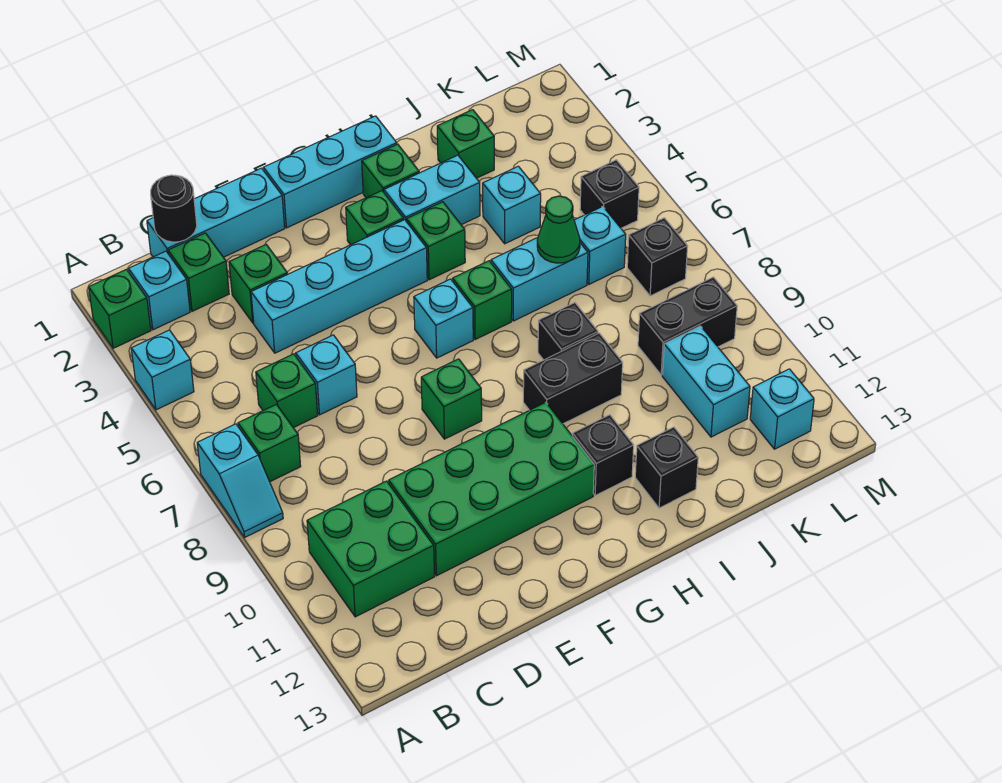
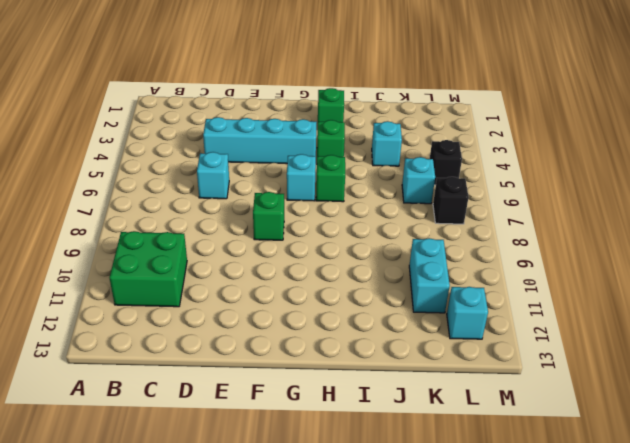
none -> green 1x1 brick [89,269,151,348]
none -> cyan 1x1 brick [131,330,194,410]
none -> cyan 1x2 slope [197,424,283,537]
none -> cyan 1x1 brick [129,251,190,330]

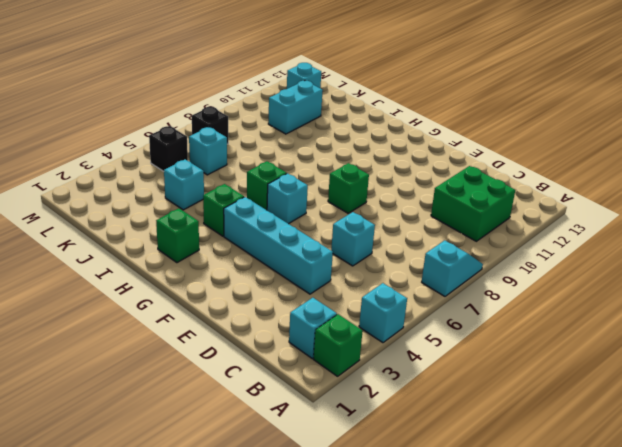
none -> green 1x1 brick [238,404,301,482]
none -> cyan 1x3 brick [147,168,285,257]
none -> green 1x1 brick [168,233,229,311]
none -> green 1x1 brick [256,354,318,428]

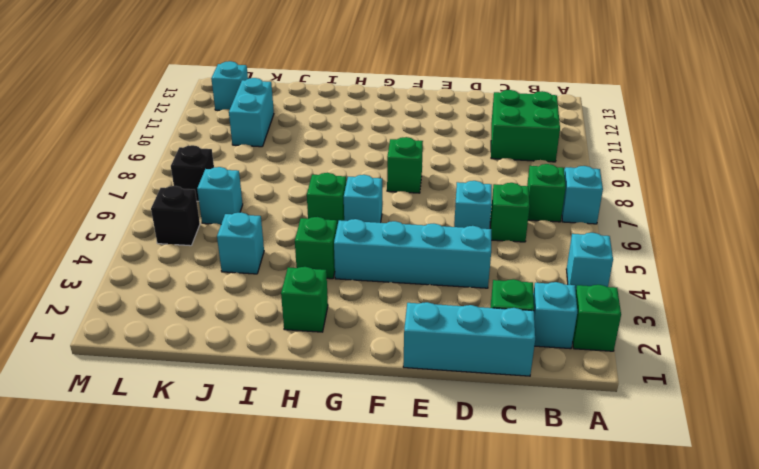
none -> green 1x1 brick [229,245,288,323]
none -> green 2x4 brick [389,403,594,576]
none -> cyan 1x3 brick [263,116,397,228]
none -> green 1x1 brick [346,191,404,245]

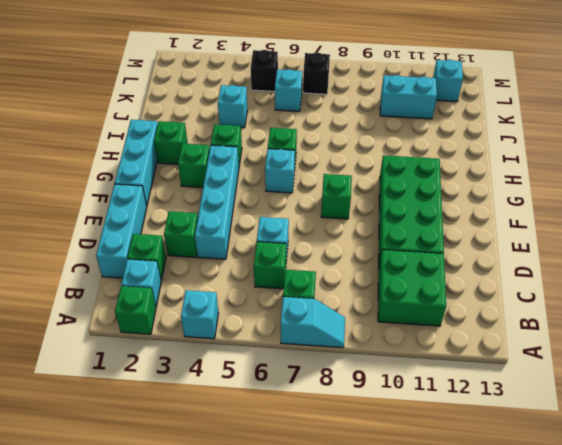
none -> cyan 1x2 brick [384,155,480,225]
none -> black 1x2 brick [523,333,623,424]
none -> black 1x1 brick [572,415,634,496]
none -> cyan 1x2 brick [491,238,588,321]

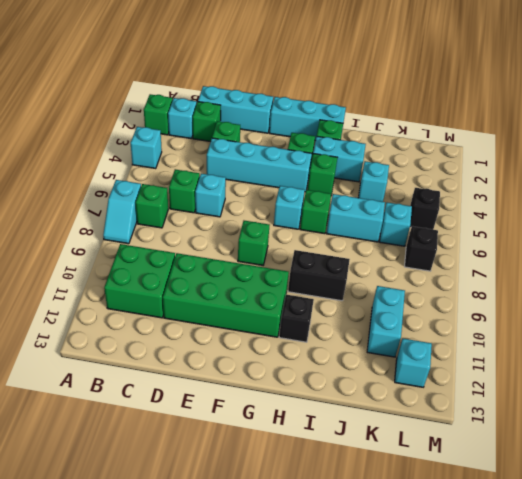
none -> black 1x1 brick [538,303,598,360]
none -> black 1x1 brick [635,427,698,508]
none -> green 1x1 brick [437,110,494,178]
none -> black 1x2 brick [638,277,737,375]

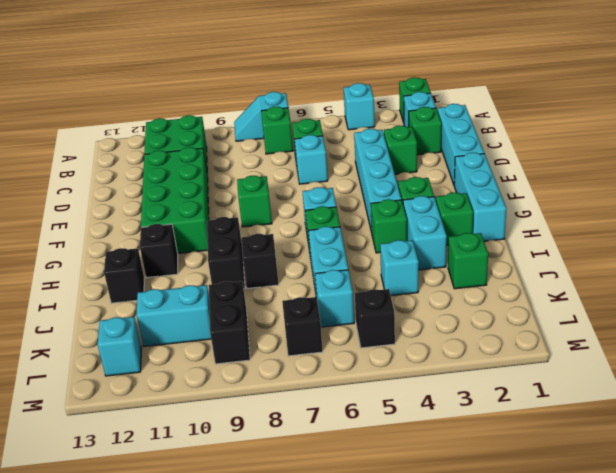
none -> black 1x1 round brick [151,175,197,242]
none -> green 1x1 cone [537,196,580,263]

